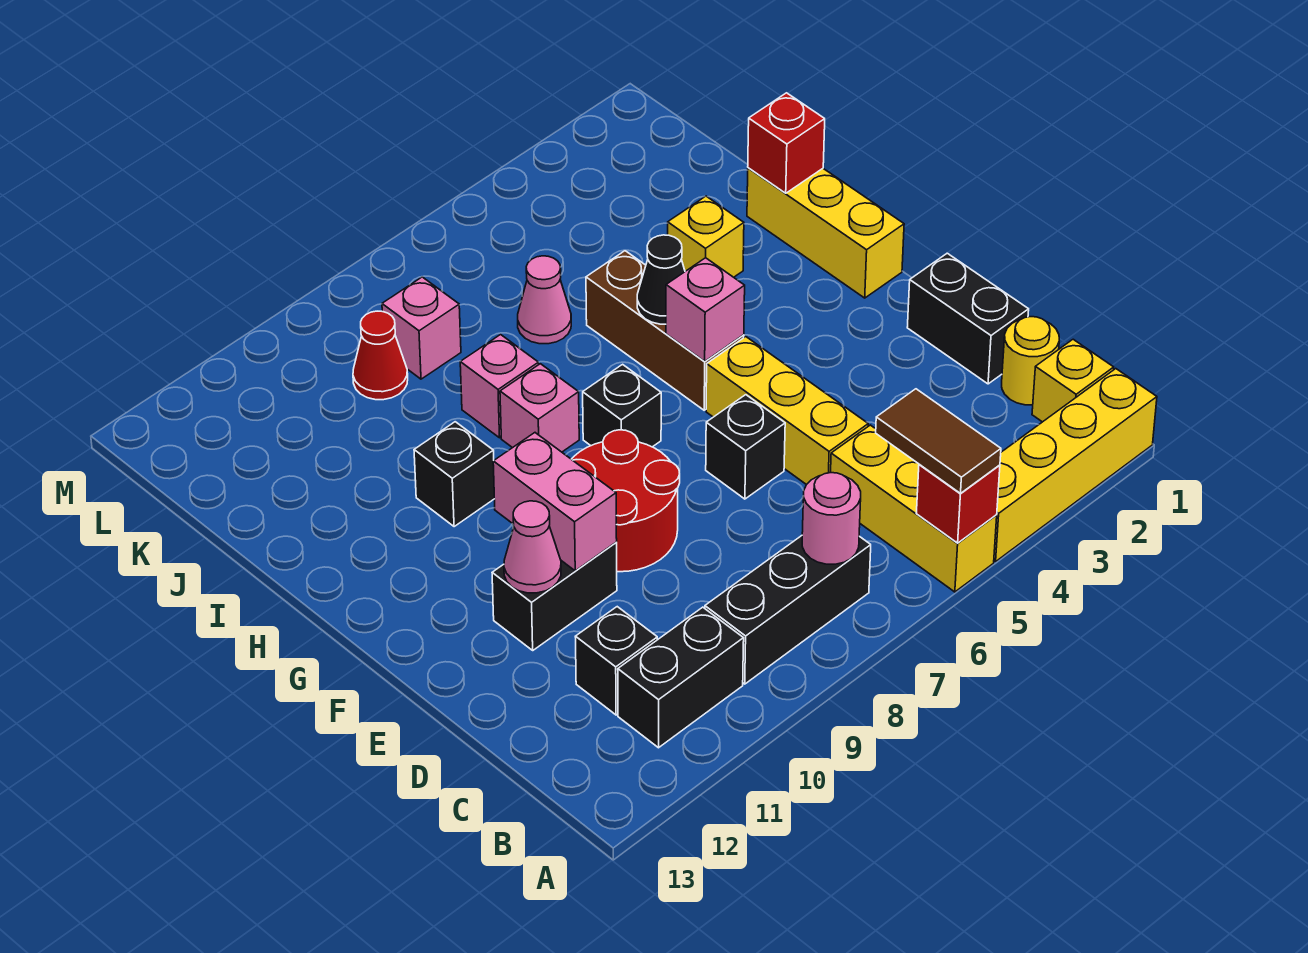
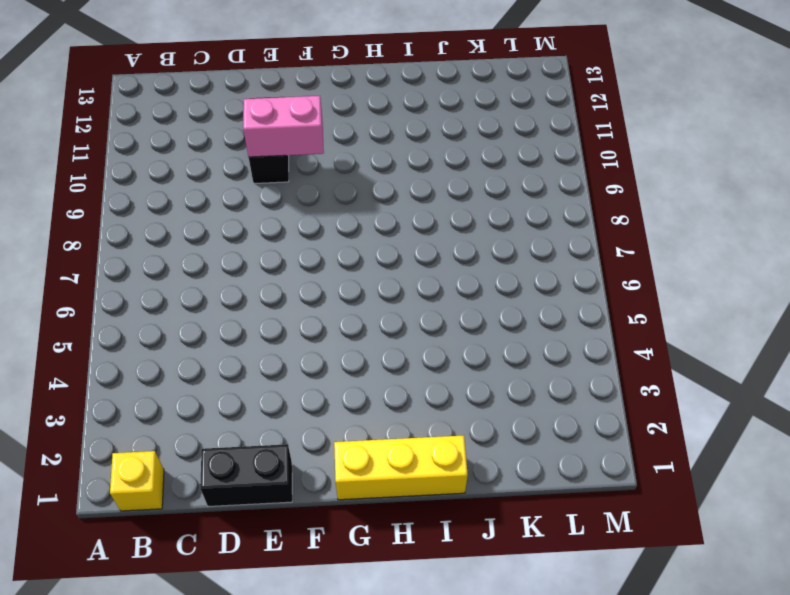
none -> yellow 1x4 brick [994,369,1157,562]
none -> yellow 1x3 brick [831,425,997,592]
none -> black 1x3 brick [705,536,871,684]
none -> black 1x2 brick [618,607,744,748]

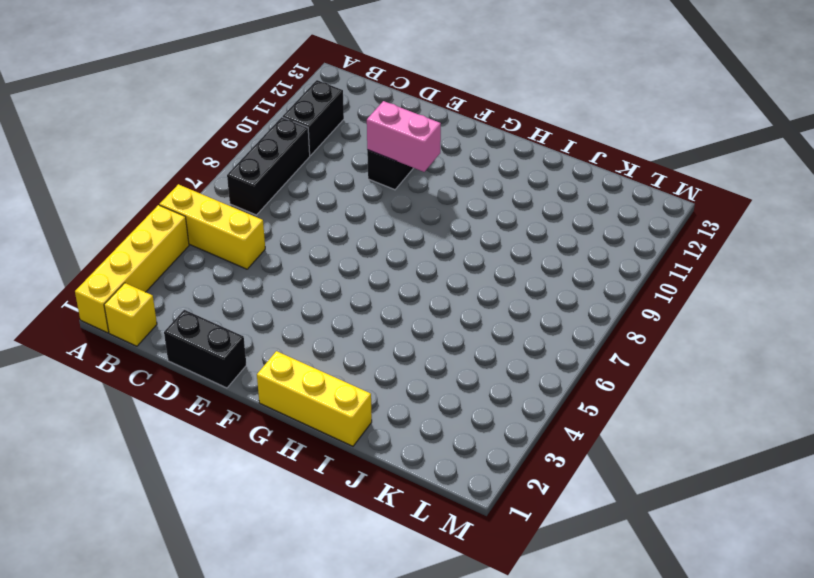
none -> yellow 1x1 round brick [1002,317,1059,405]
none -> black 1x1 brick [575,607,657,715]
none -> yellow 1x3 brick [706,337,868,485]
none -> black 1x1 brick [706,395,785,499]

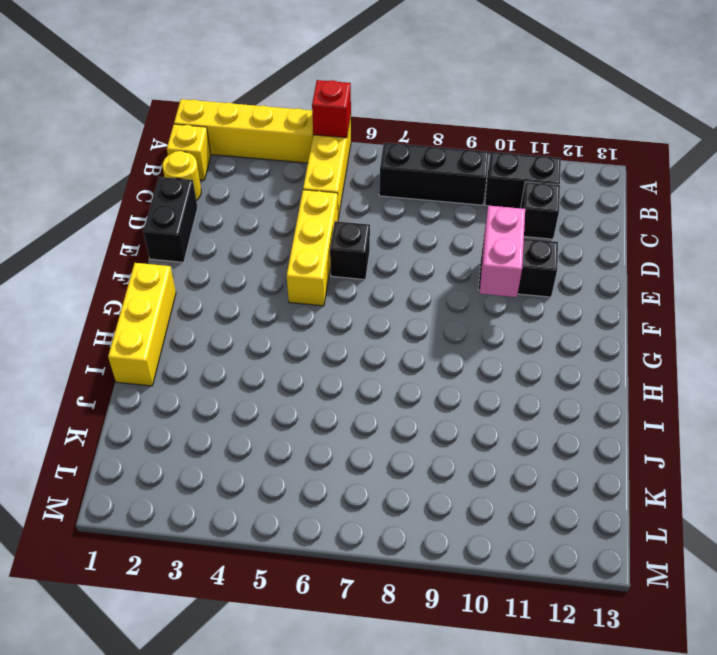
none -> red 2x2 round brick [572,430,680,572]
none -> brown 1x3 brick [586,251,744,410]
none -> black 1x1 brick [583,364,661,447]
none -> pink 1x1 brick [500,364,579,452]

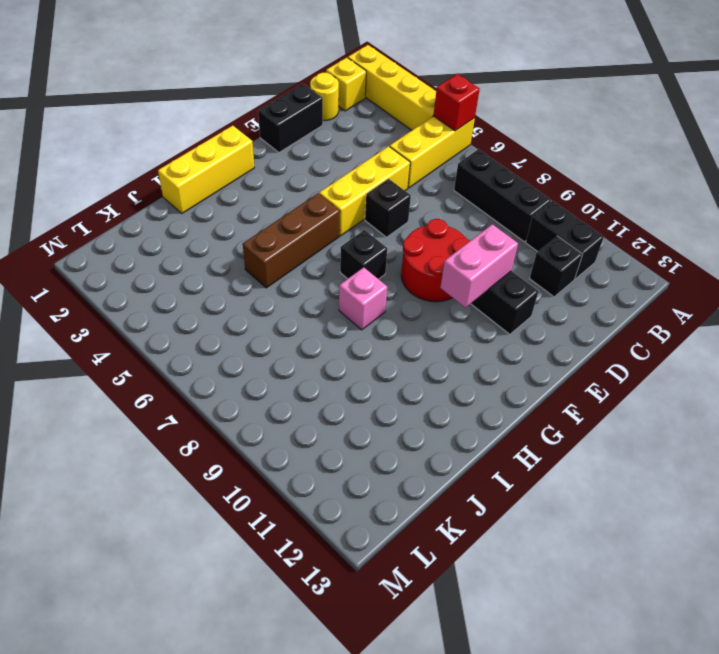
none -> black 1x1 brick [414,422,494,527]
none -> yellow 1x1 brick [668,196,744,277]
none -> pink 1x1 brick [460,335,539,438]
none -> pink 1x1 cone [518,256,571,344]

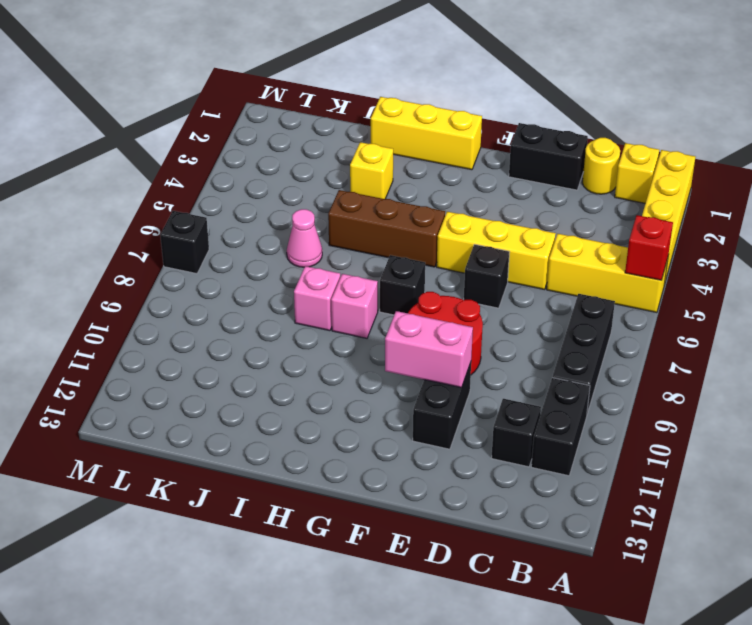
black 1x1 brick [160,211,209,274] -> black 1x1 brick moved to [414,422,494,527]
none -> pink 1x1 brick [382,277,461,379]
none -> red 1x1 cone [353,311,408,400]
none -> pink 1x1 round brick [802,473,861,564]
none -> pink 1x1 cone [504,501,561,593]

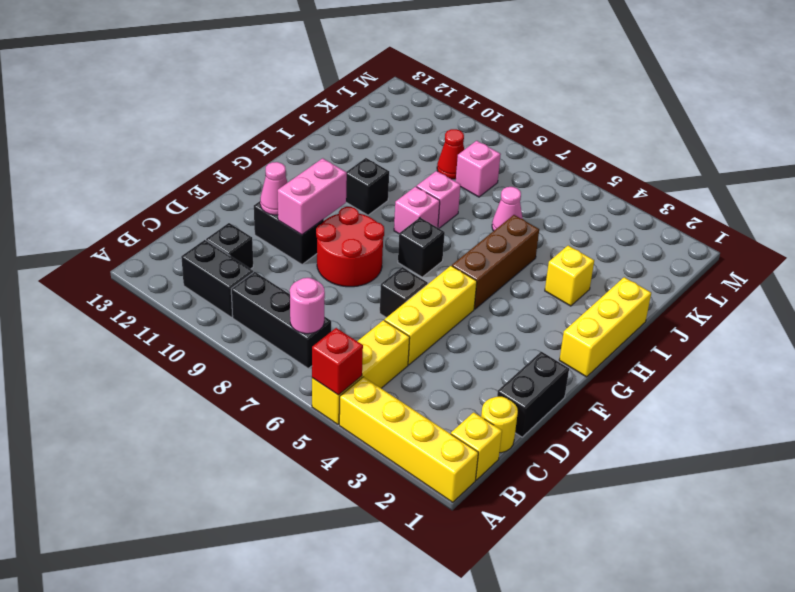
none -> pink 1x1 brick [666,258,745,362]
none -> black 1x1 cone [637,235,685,324]
none -> red 1x1 brick [748,93,825,193]
none -> brown 1x2 tile [876,389,1001,493]

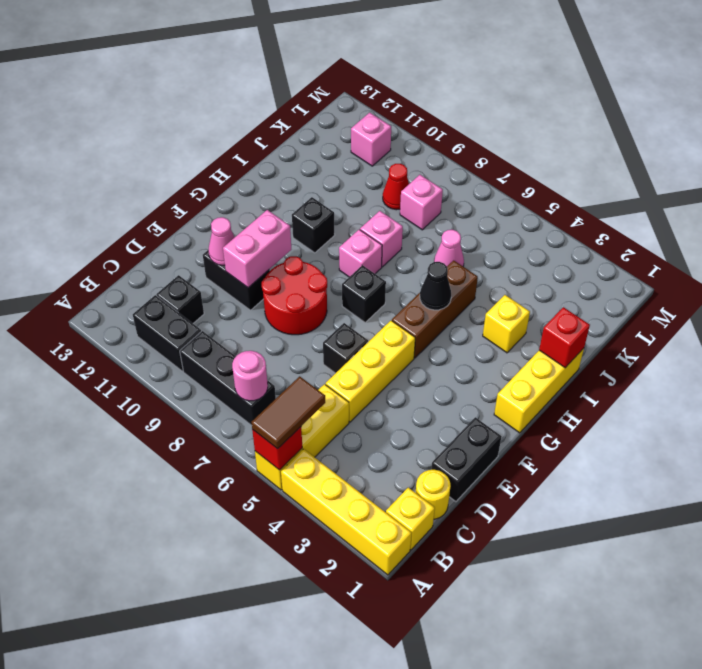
pink 1x1 brick [351,113,391,166] -> pink 1x1 brick moved to [666,258,745,362]

